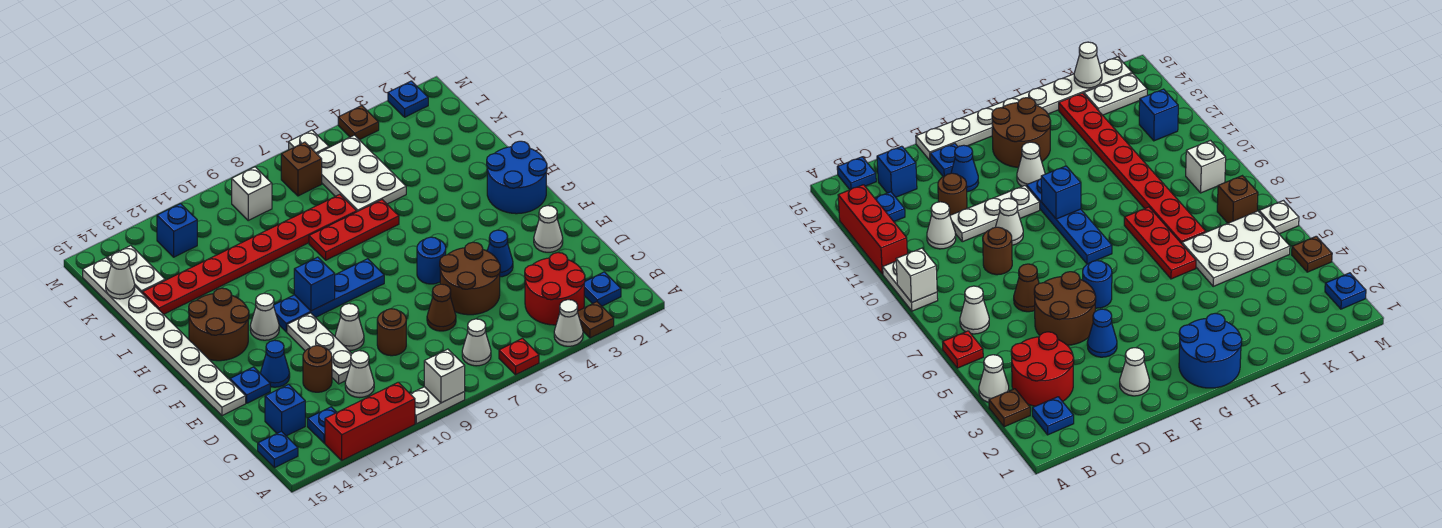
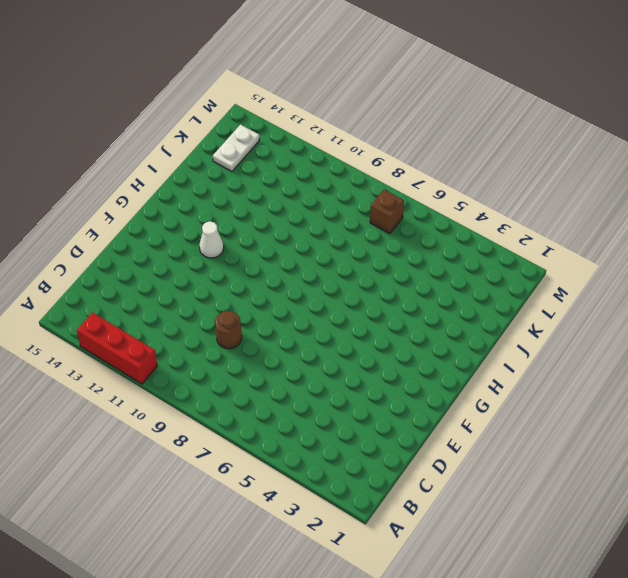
none -> brown 1x1 plate [577,302,614,338]
none -> white 1x1 cone [554,300,583,346]
none -> red 1x1 plate [499,338,539,375]
none -> white 1x2 plate [411,387,465,424]

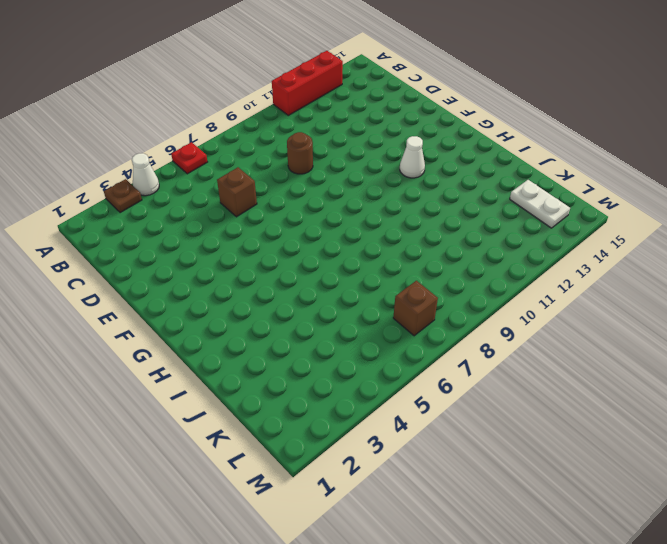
brown 1x1 brick [217,167,257,217] -> brown 2x2 round brick [440,242,500,315]
none -> white 1x2 plate [411,387,465,424]
none -> blue 1x1 plate [584,272,621,306]
none -> red 2x2 round brick [525,253,585,325]
none -> white 1x1 cone [462,319,491,366]

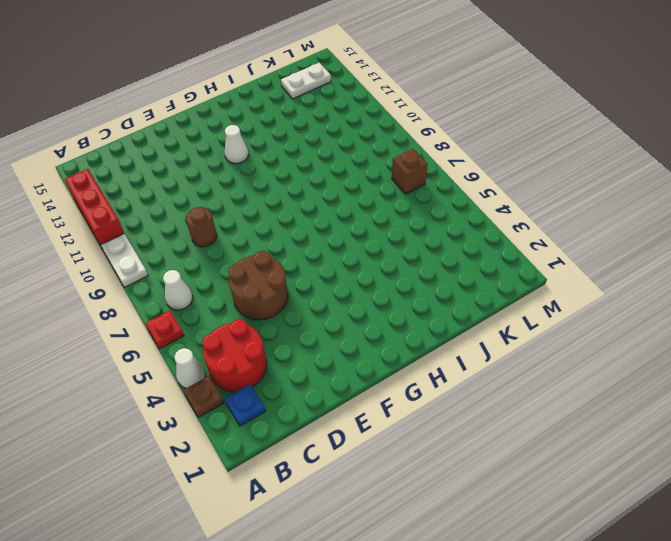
none -> blue 1x1 plate [307,407,337,443]
none -> blue 1x1 plate [258,431,298,468]
none -> white 1x1 cone [345,351,374,398]
none -> blue 1x1 brick [265,384,305,436]

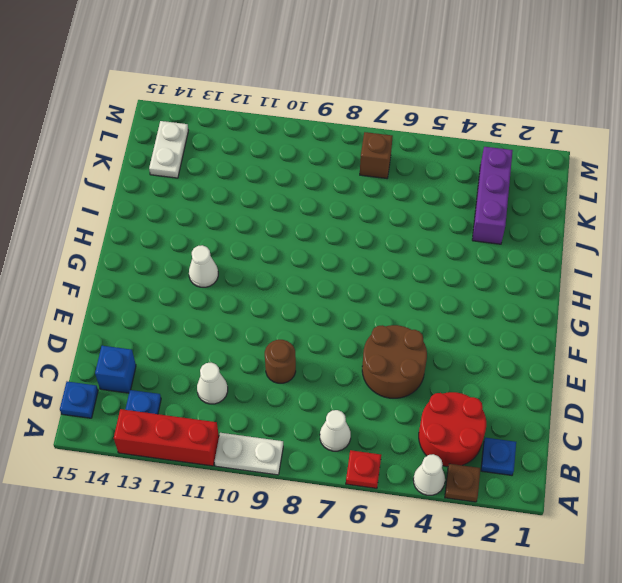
purple 1x3 brick [472,147,513,244] -> none
none -> brown 1x1 cone [427,284,456,331]
none -> white 1x3 plate [287,313,352,384]
none -> brown 1x1 round brick [303,346,332,392]
none -> white 1x1 cone [534,206,563,252]

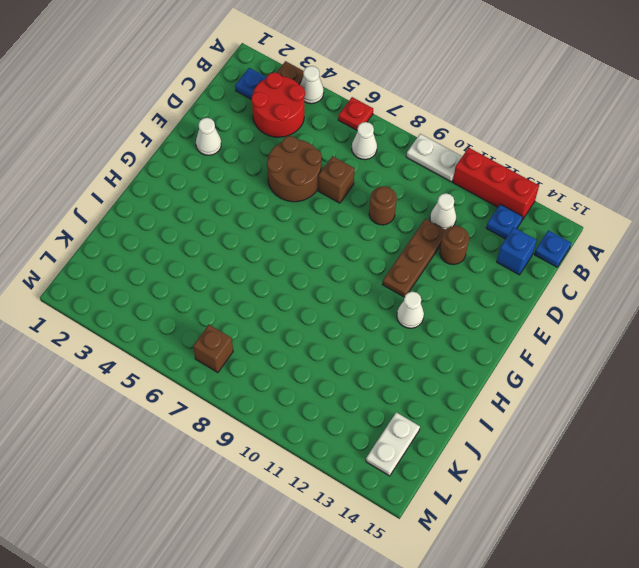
brown 1x1 brick [318,156,355,203] -> brown 1x1 cone [427,284,456,331]
brown 1x3 plate [382,219,445,297] -> white 1x3 plate [287,313,352,384]
none -> blue 1x1 cone [487,230,513,277]
none -> white 1x1 cone [335,304,364,351]
none -> blue 1x1 cone [261,340,290,387]
none -> blue 1x1 plate [230,367,270,403]

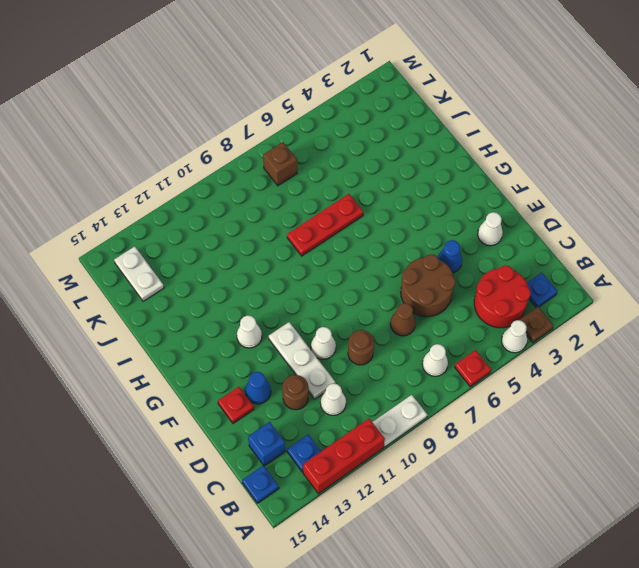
red 1x1 plate [218,387,254,423] -> blue 1x1 plate [230,367,270,403]
none -> white 1x8 plate [83,258,246,416]
none -> blue 1x1 round brick [417,237,446,284]
none -> blue 2x2 round brick [487,141,547,214]
none -> blue 1x4 plate [274,259,384,332]

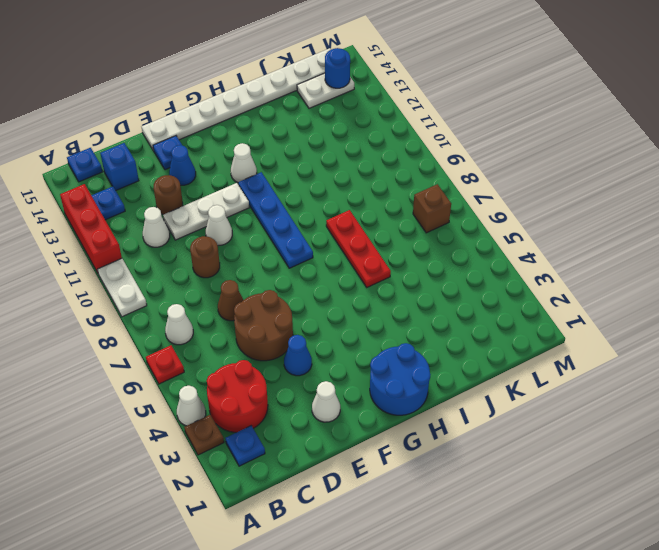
blue 1x1 round brick [325,48,350,88] -> blue 1x1 round brick moved to [417,237,446,284]
none -> brown 2x2 round brick [189,288,249,361]
none -> white 2x3 plate [317,135,406,212]
none -> red 1x8 plate [142,194,357,314]
none -> white 1x1 brick [232,167,272,220]

